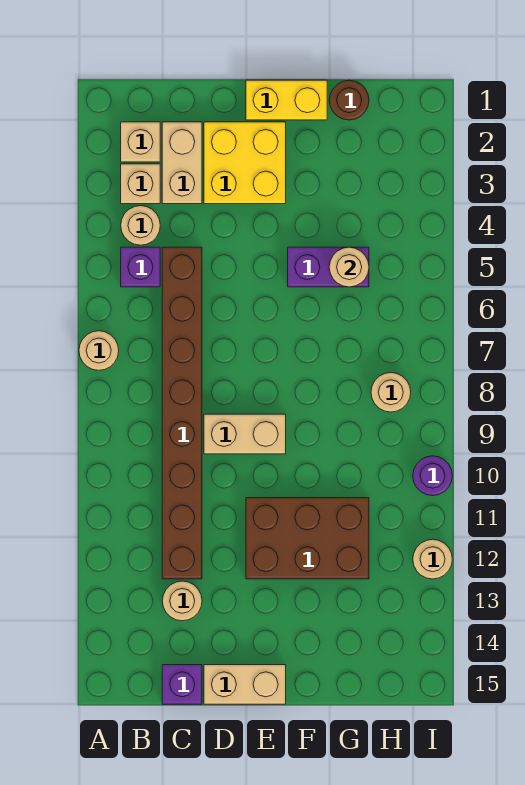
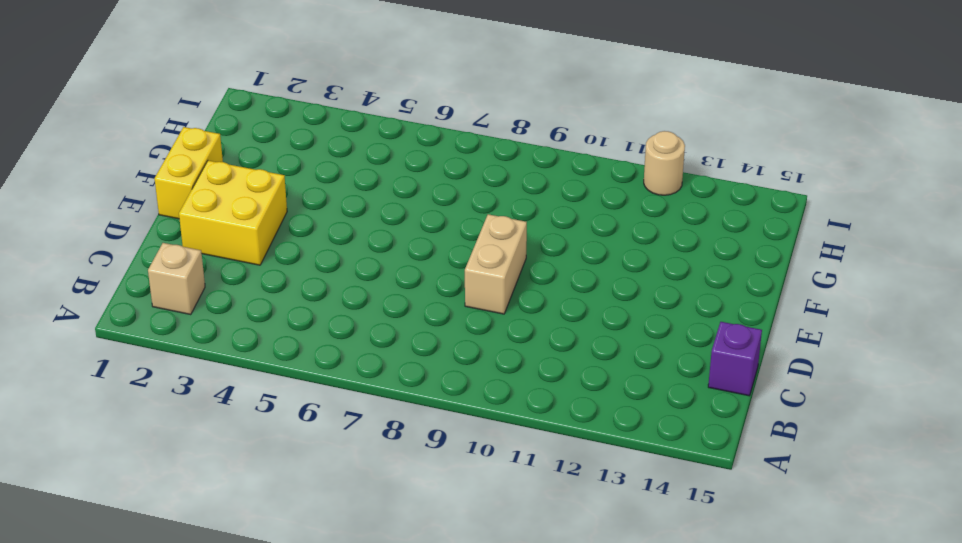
none -> tan 1x1 round brick [79,331,119,370]
none -> tan 1x1 brick [121,164,160,204]
none -> tan 1x1 round brick [121,206,160,245]

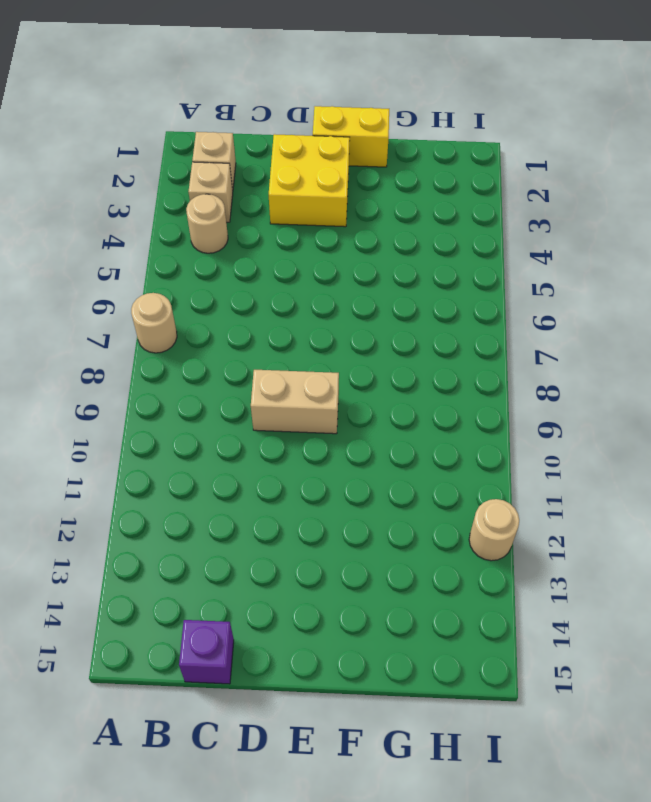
none -> purple 1x1 brick [121,247,160,287]
none -> tan 1x2 brick [162,122,202,204]
none -> brown 1x8 brick [162,247,202,579]

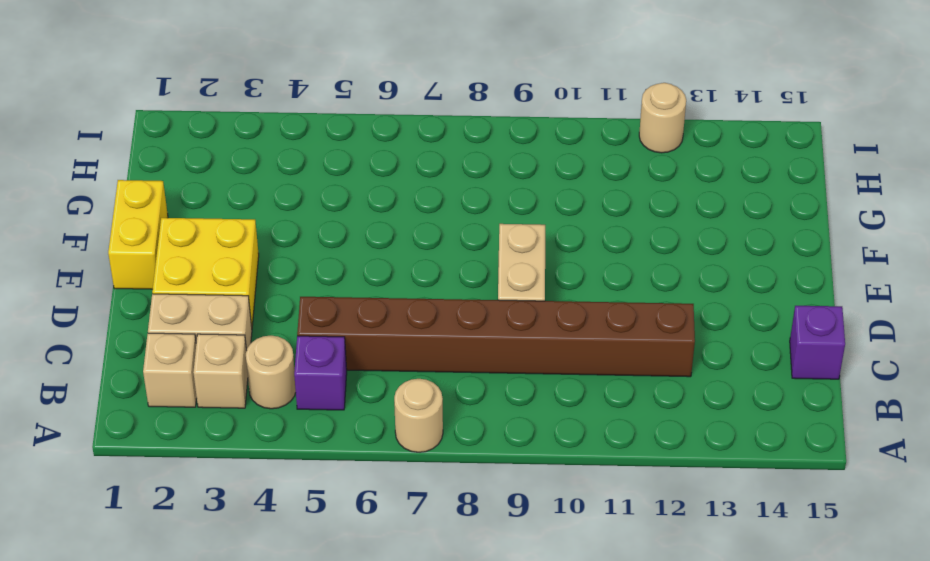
none -> tan 1x1 round brick [163,581,202,621]
none -> tan 1x2 brick [204,665,286,704]
none -> brown 2x3 brick [246,498,369,579]

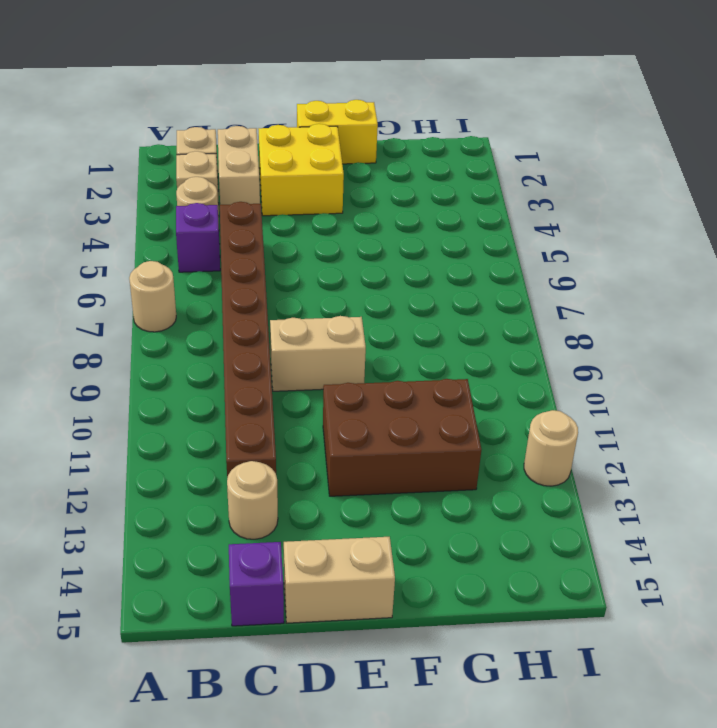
none -> purple 1x2 brick [288,247,369,287]
none -> brown 1x1 round brick [329,80,369,120]
none -> tan 1x1 round brick [371,373,411,412]

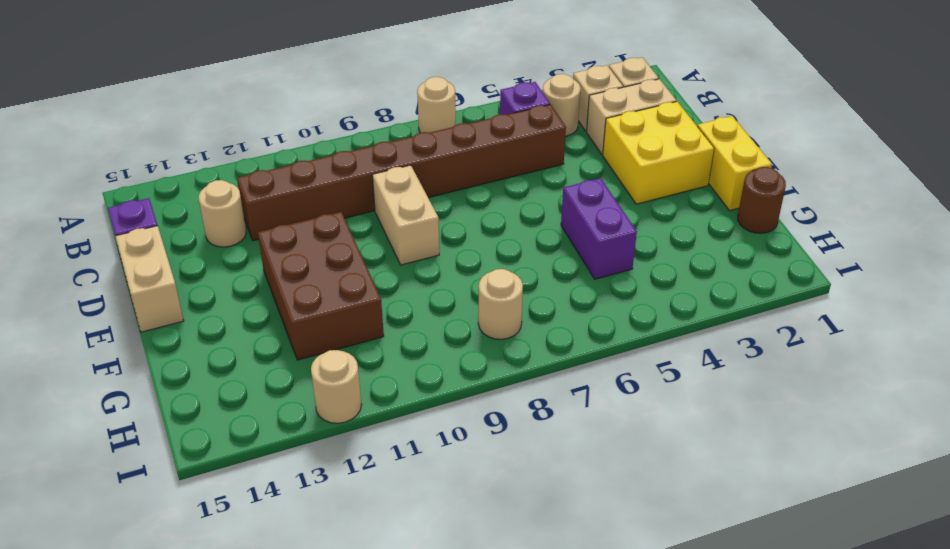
none -> purple 1x1 round brick [413,456,452,496]
none -> tan 1x1 round brick [329,247,369,287]

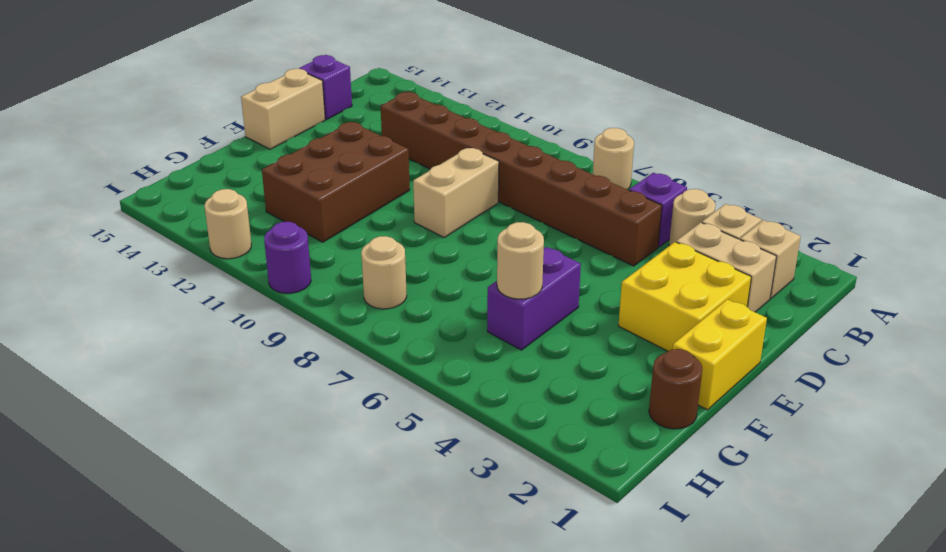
none -> tan 1x1 round brick [163,581,202,621]

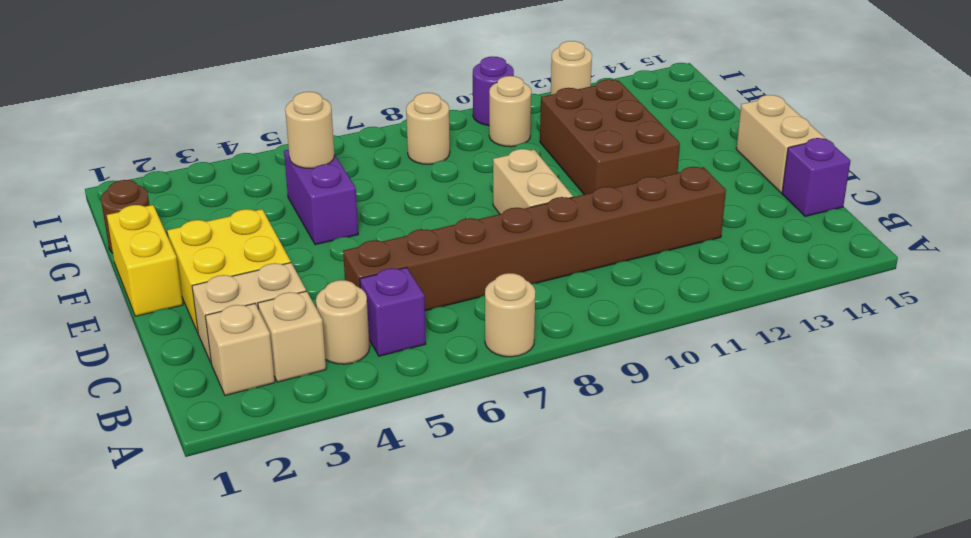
tan 1x1 round brick [489,76,531,147] -> tan 1x1 round brick moved to [163,581,202,621]

